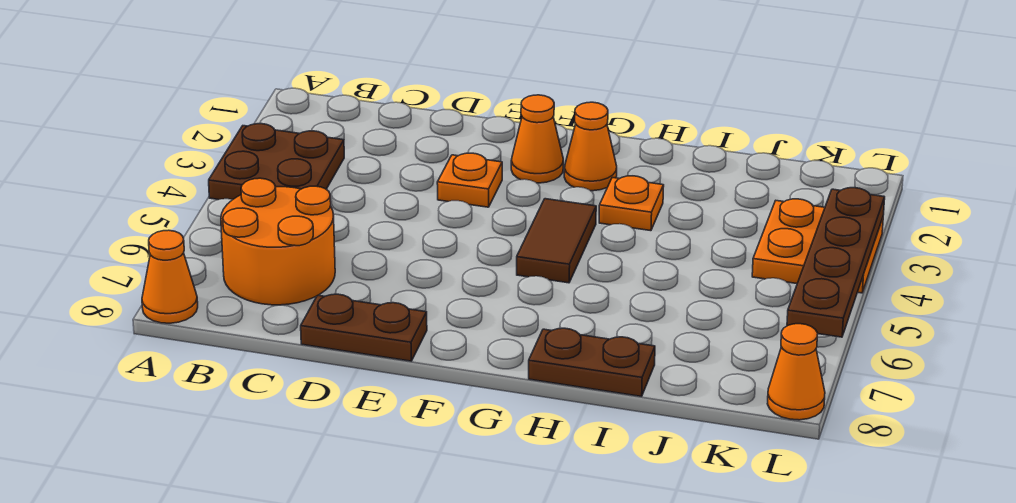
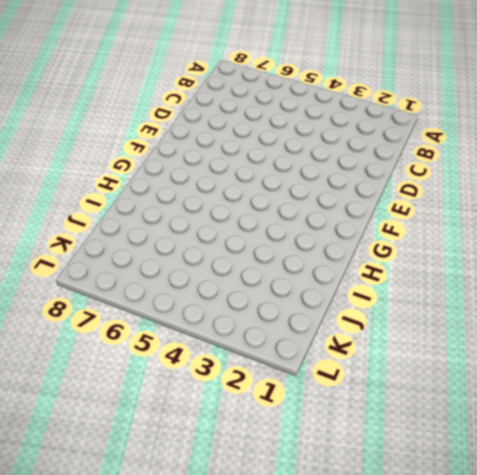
none -> brown 2x2 plate [209,124,344,200]
none -> orange 1x1 cone [142,230,198,323]
none -> orange 2x2 round brick [221,178,335,305]

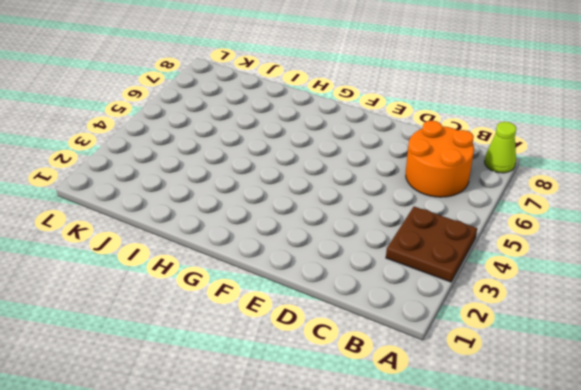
lime 1x1 cone [484,122,516,173] -> orange 1x1 cone [142,230,198,323]
none -> brown 1x2 plate [301,294,427,361]
none -> orange 1x1 plate [437,153,502,207]
none -> orange 1x1 cone [511,95,563,183]

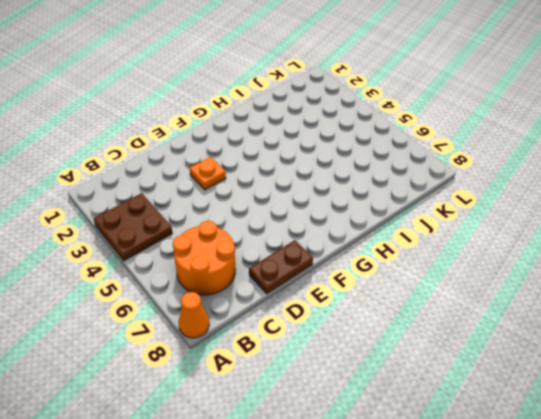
none -> orange 1x1 cone [511,95,563,183]
none -> orange 1x1 cone [564,102,617,191]
none -> brown 1x2 tile [517,199,596,283]

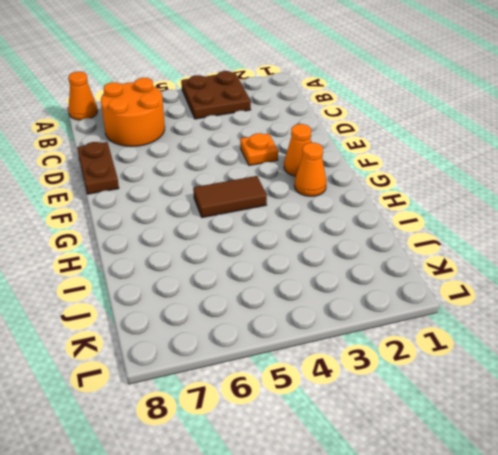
none -> orange 1x1 plate [599,176,664,231]
none -> brown 1x2 plate [529,328,655,396]
none -> orange 2x2 plate [752,199,883,293]

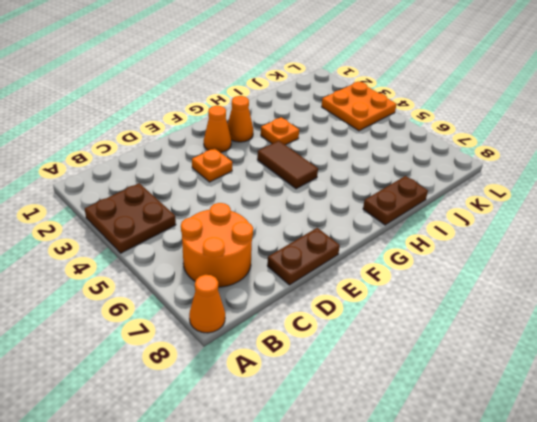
none -> orange 1x1 cone [767,324,825,420]
none -> brown 1x4 plate [787,188,885,337]

